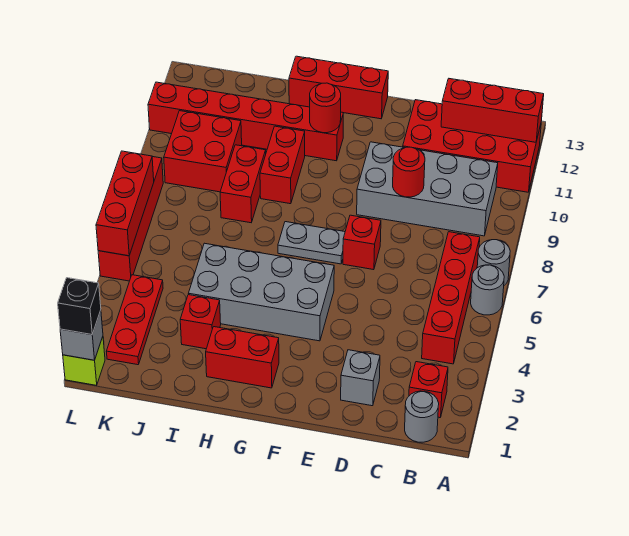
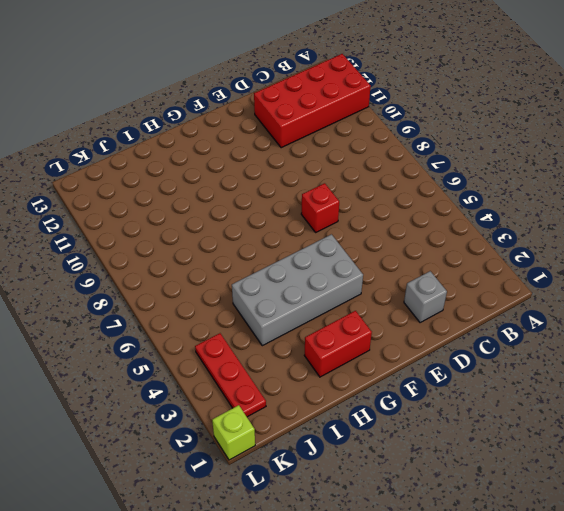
none -> grey 1x1 round brick [471,265,504,315]
none -> grey 1x1 round brick [477,240,510,285]
none -> grey 1x1 round brick [405,391,439,442]

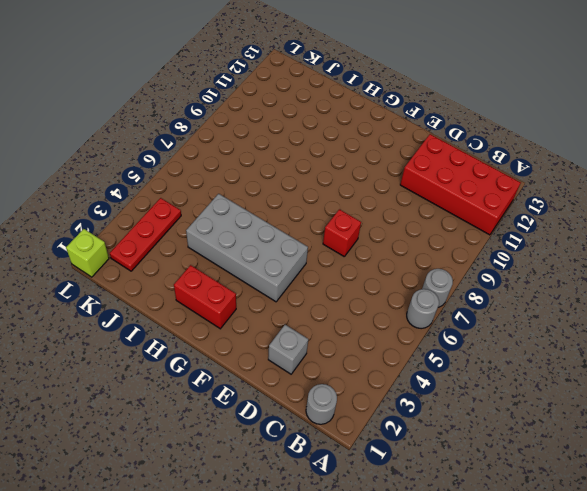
none -> red 1x1 brick [409,362,448,418]
none -> red 1x4 brick [422,232,480,364]
none -> grey 2x4 brick [357,142,498,236]

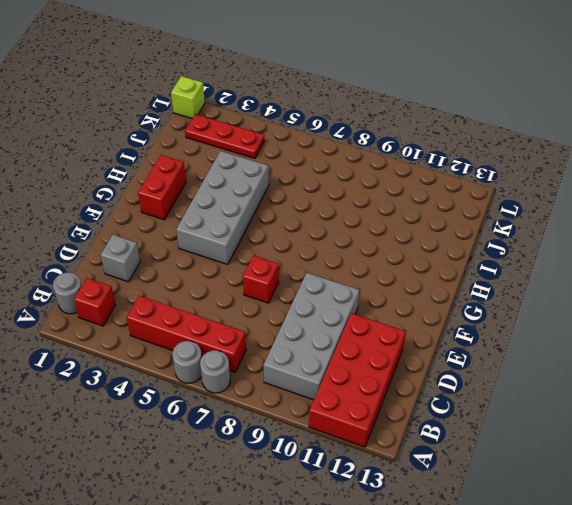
none -> grey 1x2 plate [278,222,345,264]
none -> red 1x3 brick [289,56,388,119]
none -> red 1x6 brick [148,82,343,161]

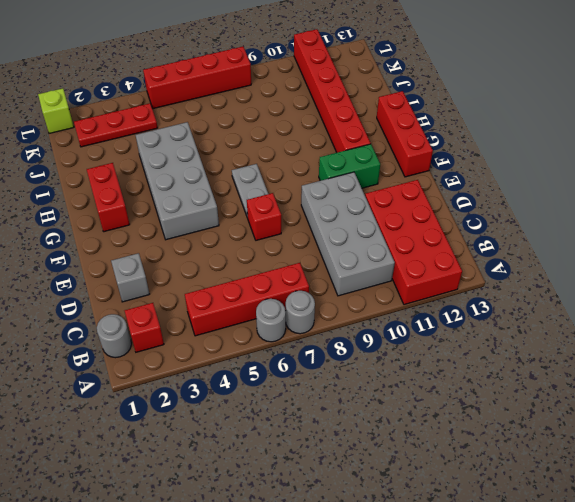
green 1x2 brick [319,144,380,188] -> none
none -> red 1x2 brick [260,126,305,204]
none -> red 1x1 brick [180,295,221,349]
none -> red 1x2 brick [220,145,266,223]

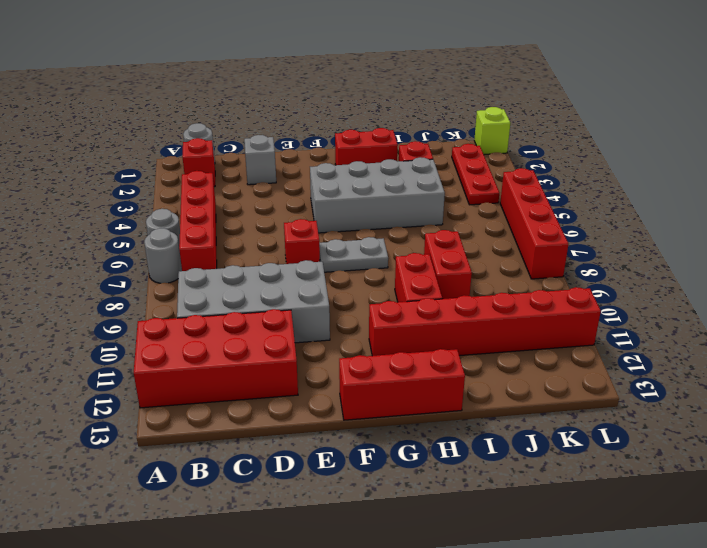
none -> red 2x2 brick [164,111,242,192]
none -> red 1x3 brick [441,79,544,142]
none -> red 1x1 round brick [393,147,425,197]

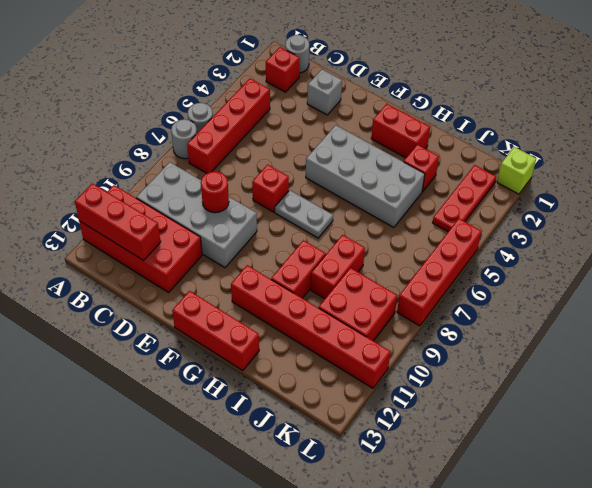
none -> red 1x1 round brick [310,83,341,133]
none -> grey 1x1 brick [60,310,103,360]
none -> red 1x3 brick [96,151,154,256]

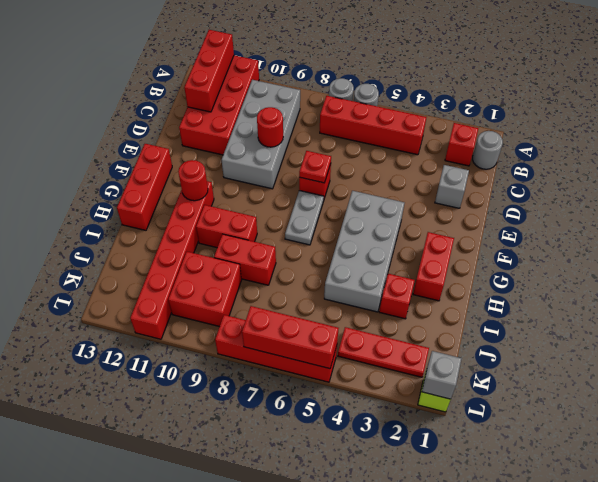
red 1x1 plate [299,151,331,183] -> none
none -> black 1x1 brick [58,278,101,335]

